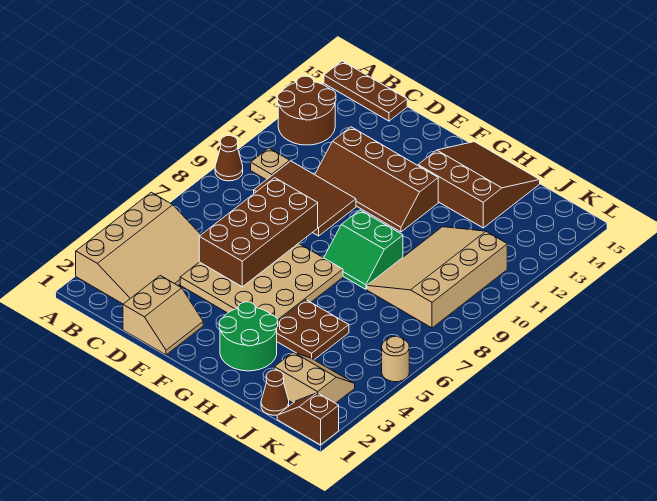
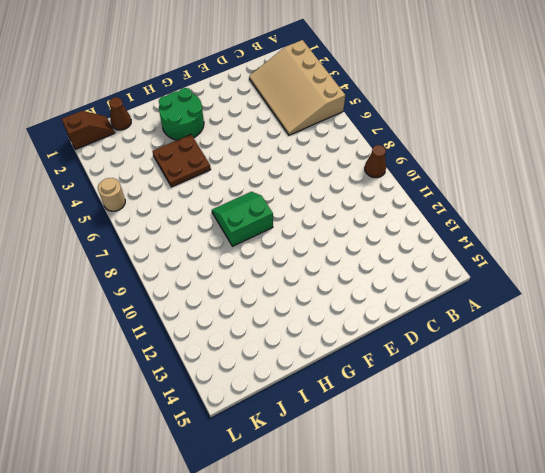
none -> brown 2x2 round brick [278,76,336,145]
none -> brown 1x3 plate [324,61,407,121]
none -> tan 1x1 plate [251,148,290,180]

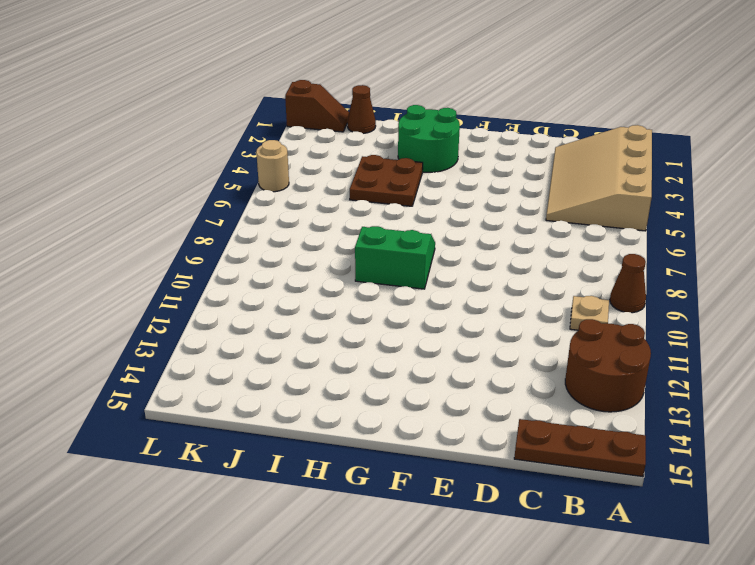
none -> brown 2x3 tile [254,161,356,236]
none -> tan 2x2 slope [123,276,203,355]
none -> tan 4x4 plate [180,243,343,321]

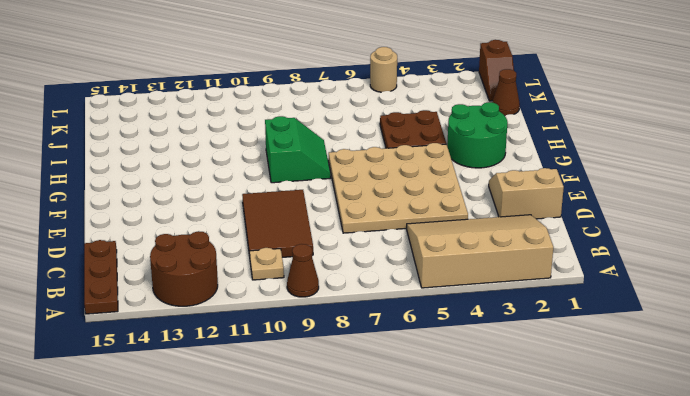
none -> brown 2x4 slope [315,127,438,232]
none -> brown 3x3 slope [418,142,540,228]
none -> tan 3x4 slope [367,227,507,328]

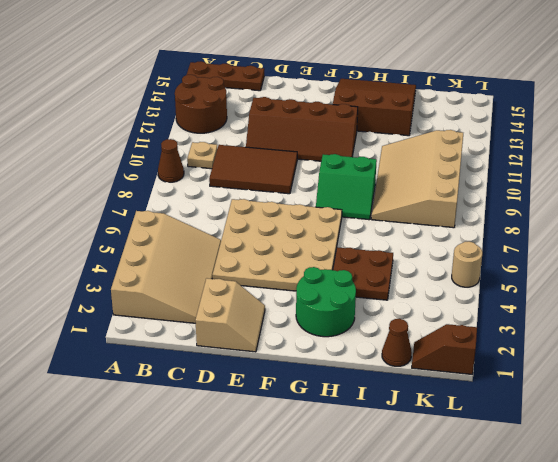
none -> tan 2x2 slope [274,352,355,403]
none -> brown 2x4 brick [199,178,318,287]

